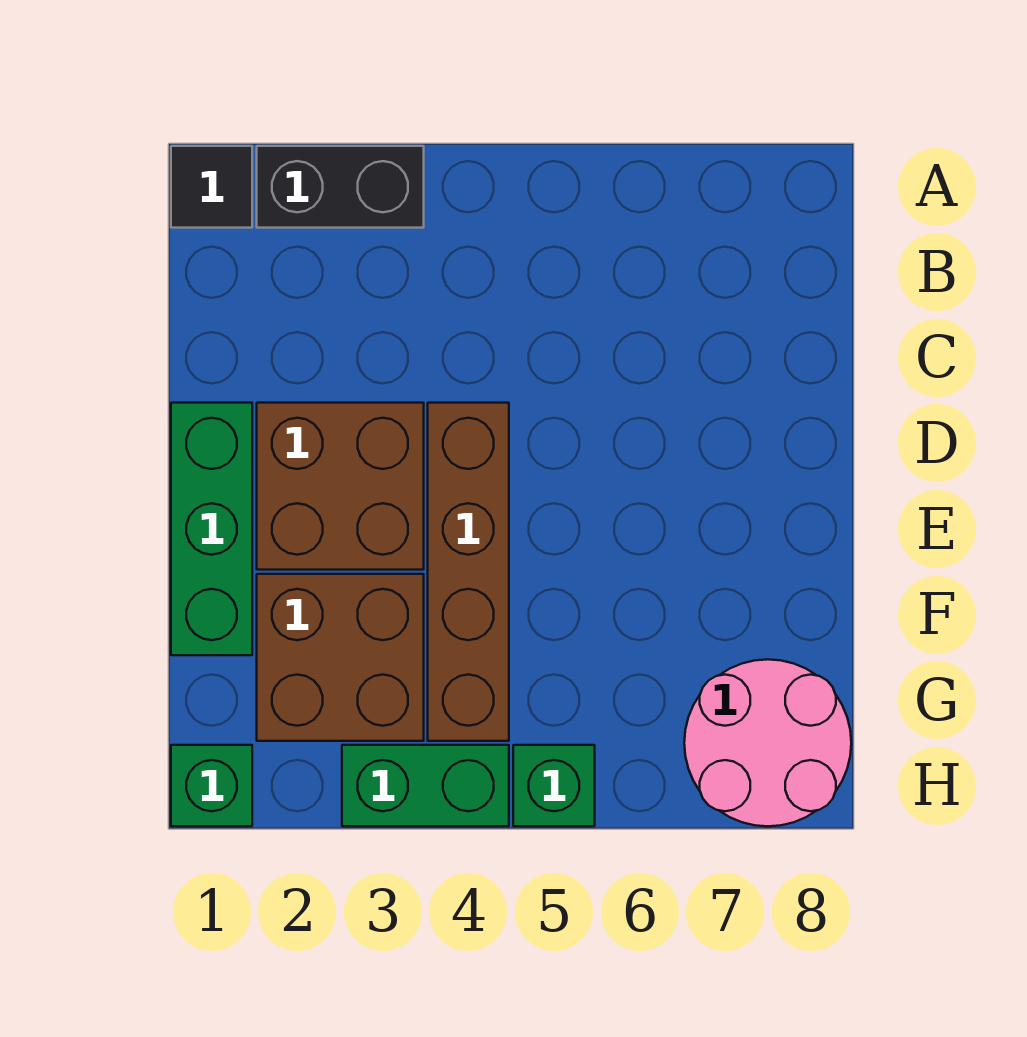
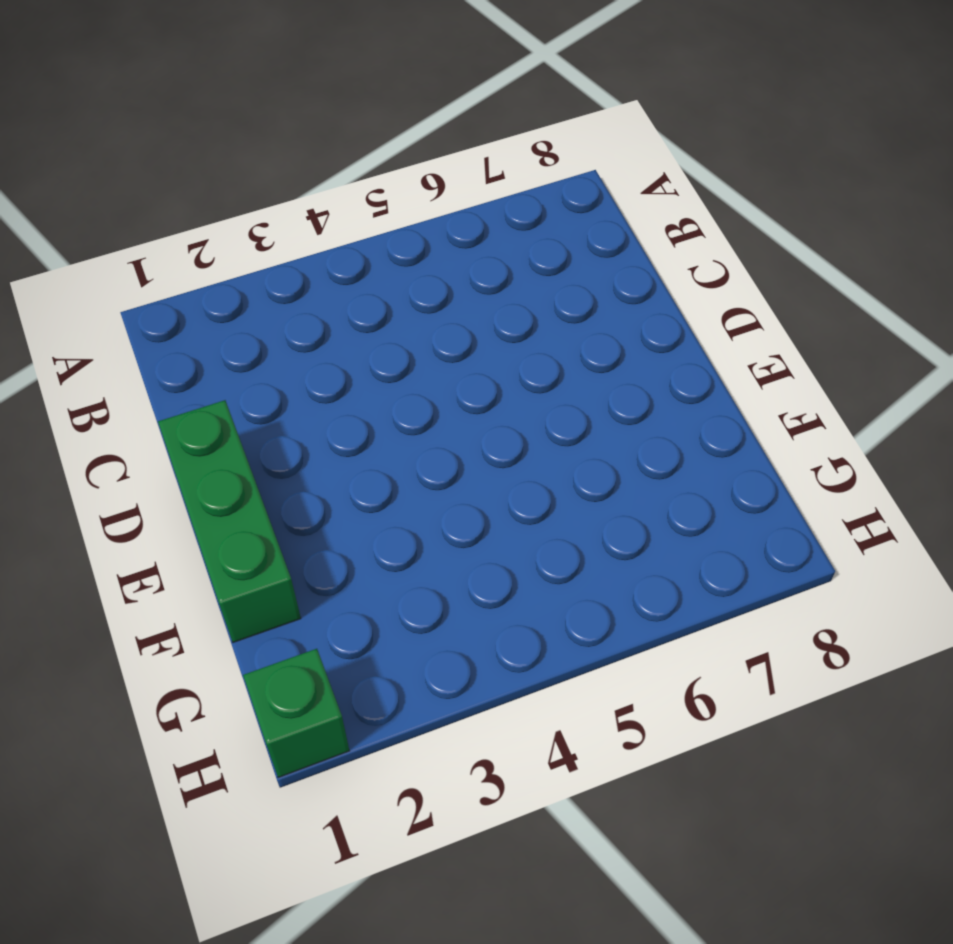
none -> black 1x1 tile [171,146,252,228]
none -> black 1x2 brick [257,146,424,228]

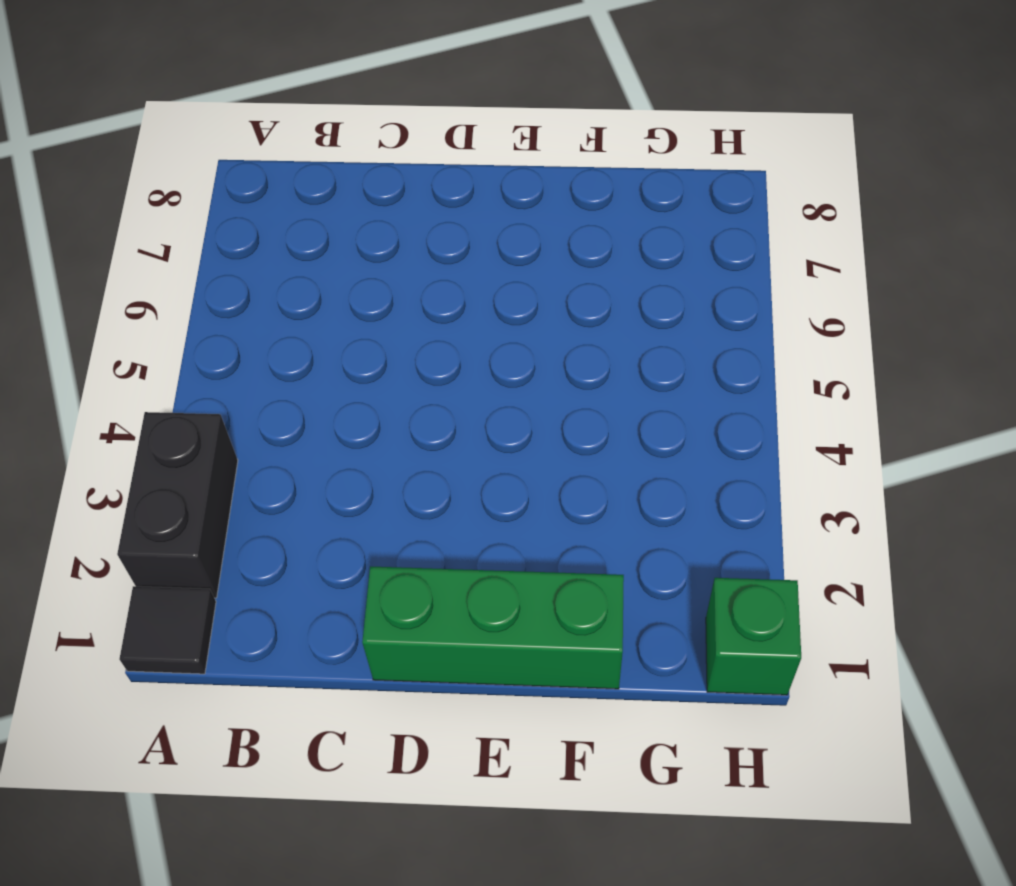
none -> brown 2x2 brick [257,403,424,570]
none -> brown 1x4 brick [428,403,509,741]

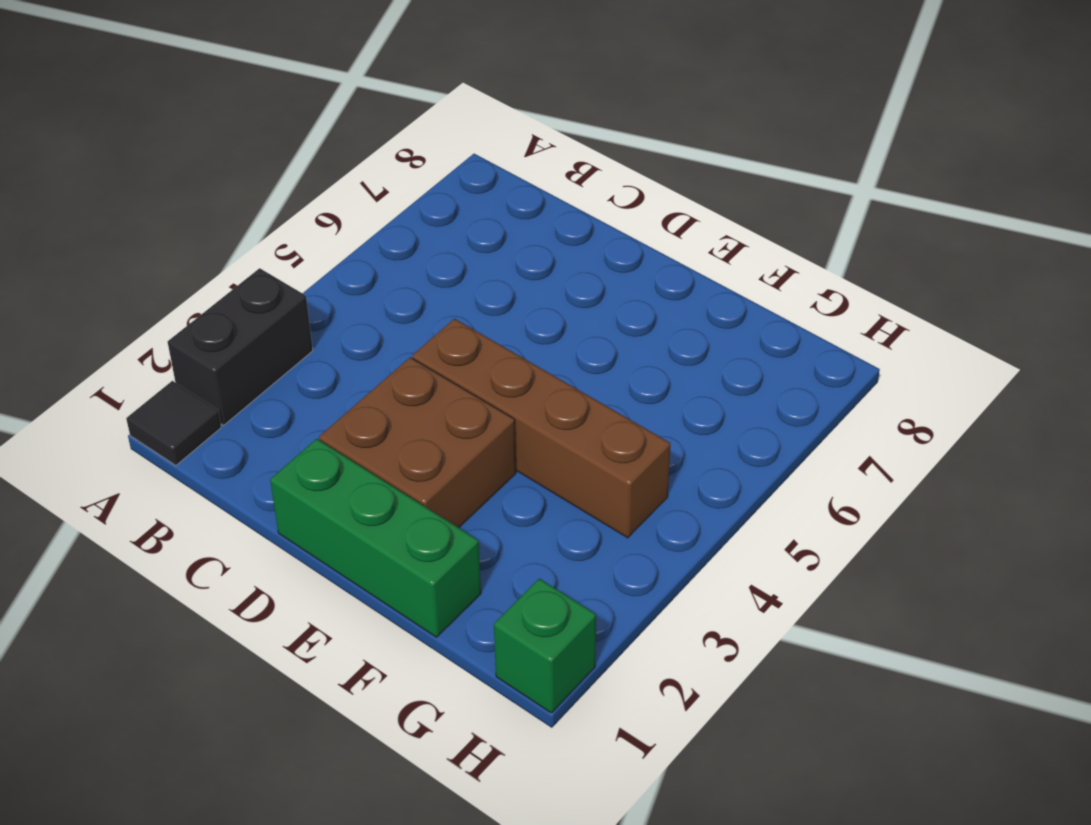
none -> brown 2x2 brick [257,574,424,741]
none -> pink 2x2 round brick [684,659,851,826]

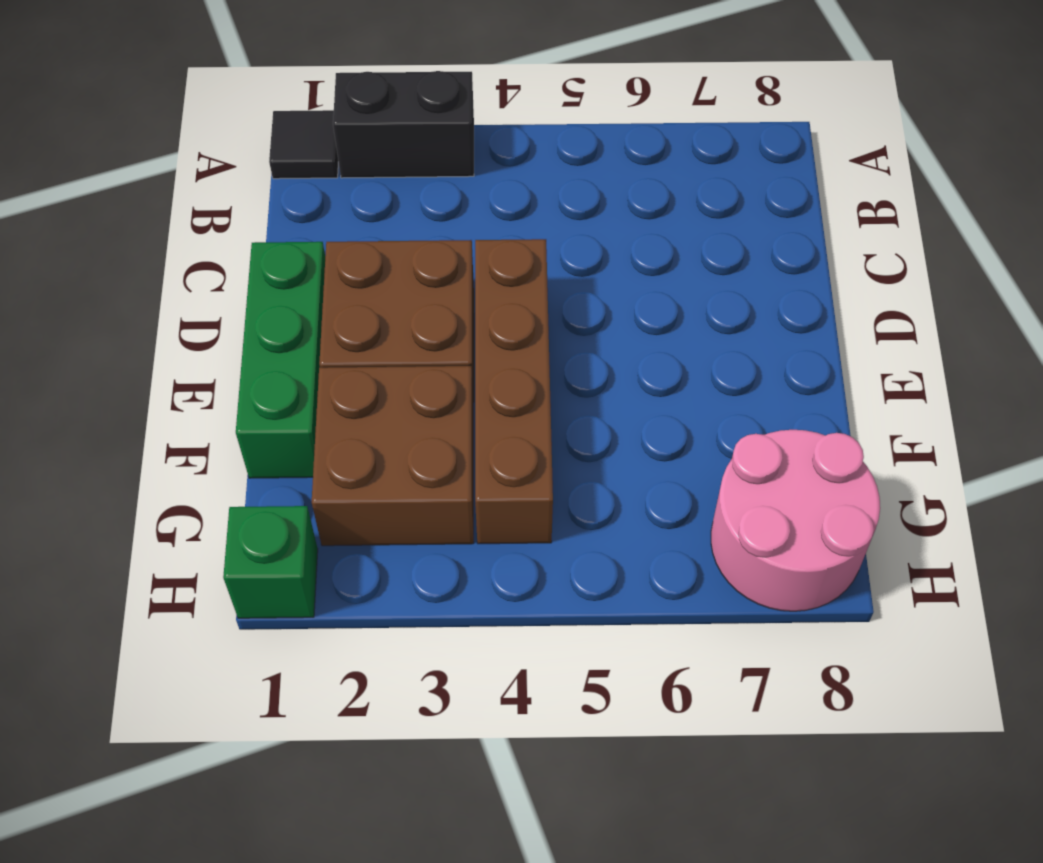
none -> green 1x2 brick [342,745,509,826]
none -> green 1x1 brick [513,745,595,826]

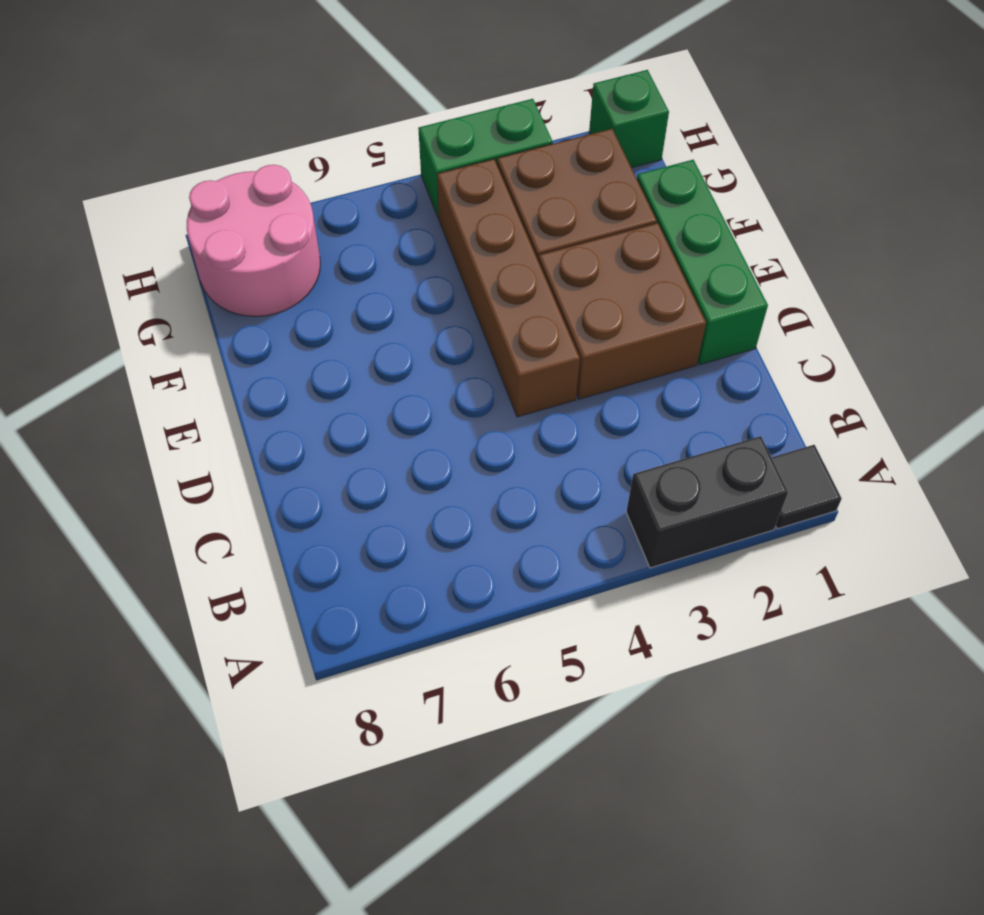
none -> green 1x1 brick [513,745,595,826]

